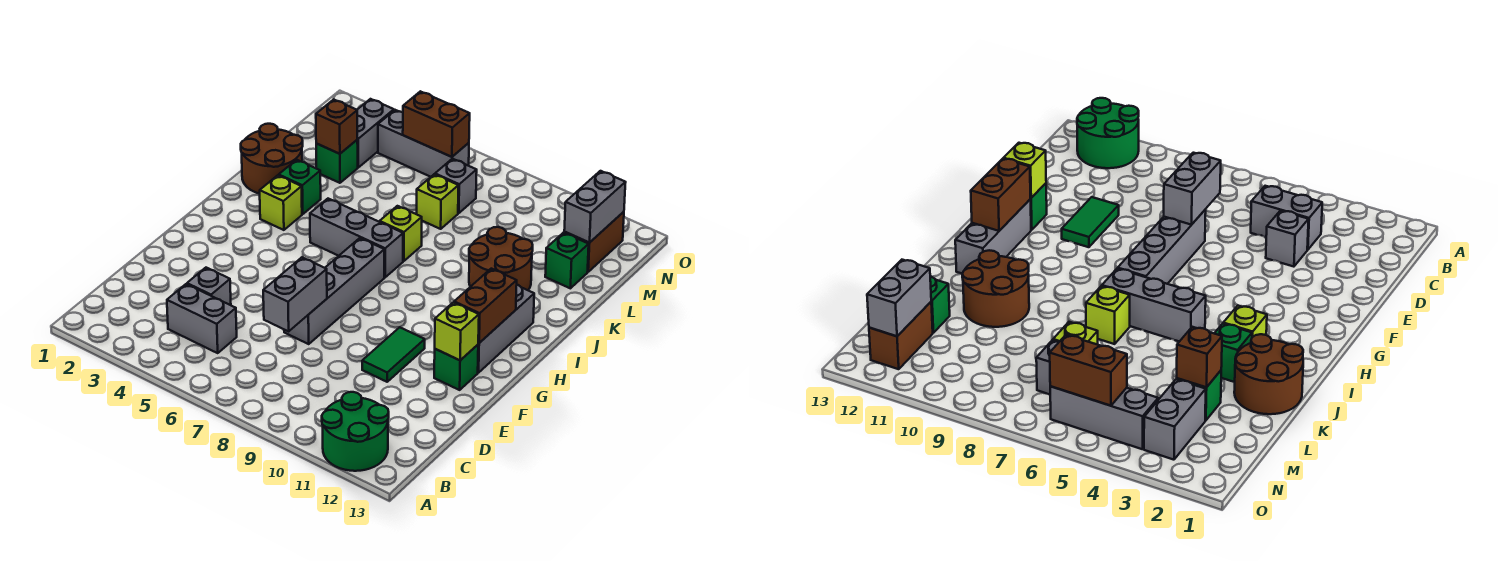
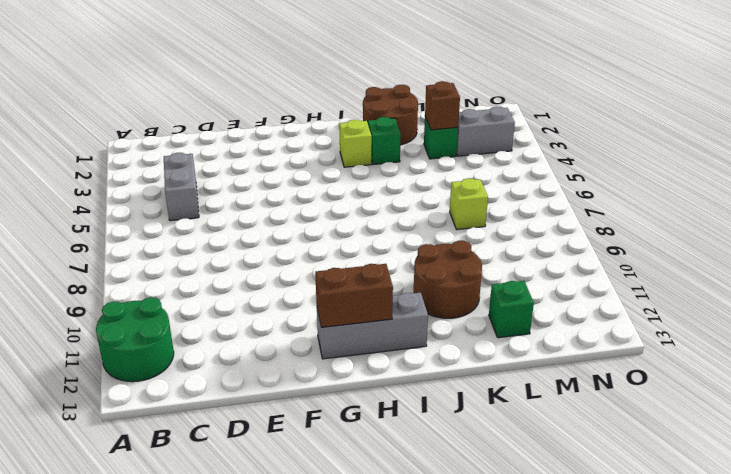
none -> grey 1x1 brick [187,268,231,305]
none -> grey 1x4 brick [284,238,384,344]
none -> green 1x2 tile [362,327,425,382]

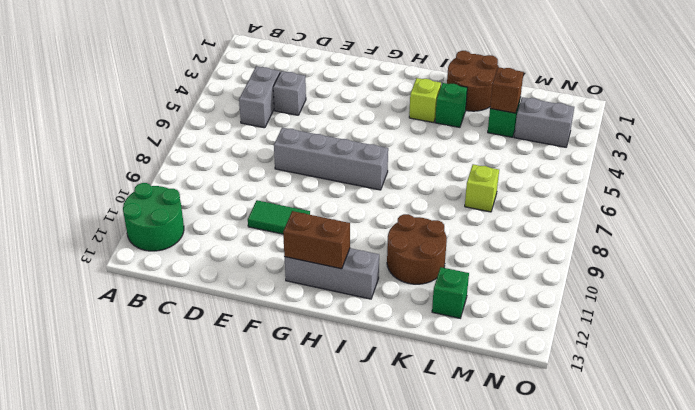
none -> green 1x1 brick [434,345,478,390]
none -> grey 1x3 brick [310,199,403,277]
none -> lime 1x1 brick [380,206,422,261]

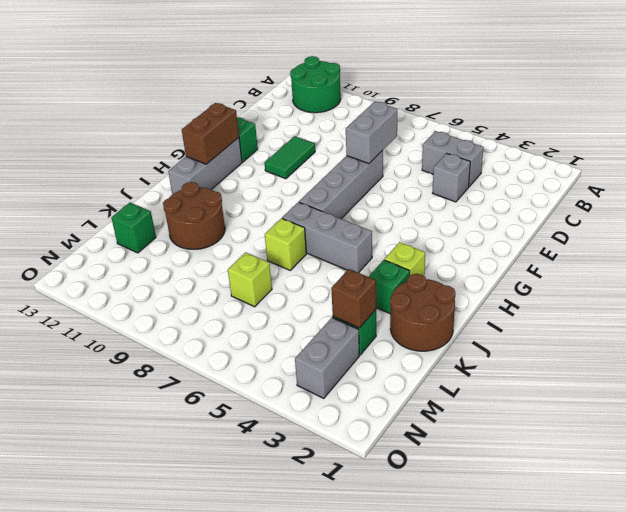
none -> grey 1x1 brick [435,159,477,213]
none -> brown 1x2 brick [564,212,624,272]
none -> grey 1x3 brick [378,110,469,177]

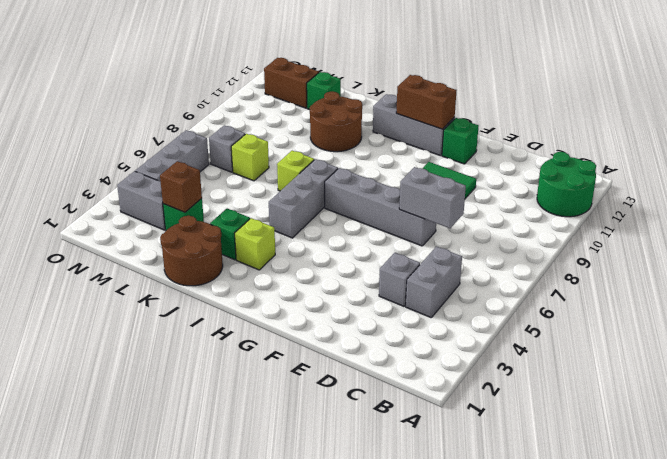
none -> lime 1x1 brick [435,302,479,360]
none -> grey 1x2 brick [564,171,626,243]
none -> brown 1x2 brick [403,91,470,157]

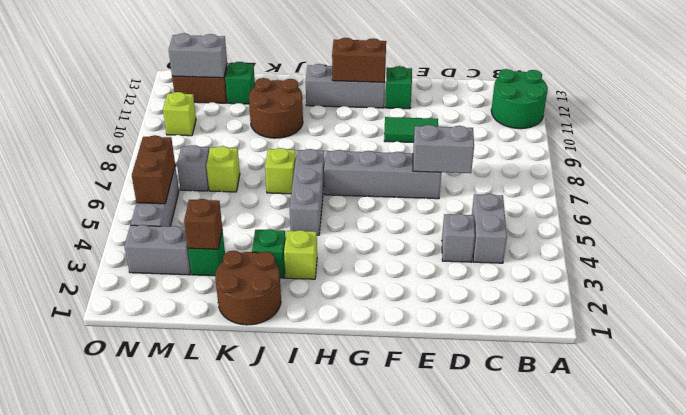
lime 1x1 brick [163,92,196,136] -> lime 1x1 brick moved to [435,302,479,360]

